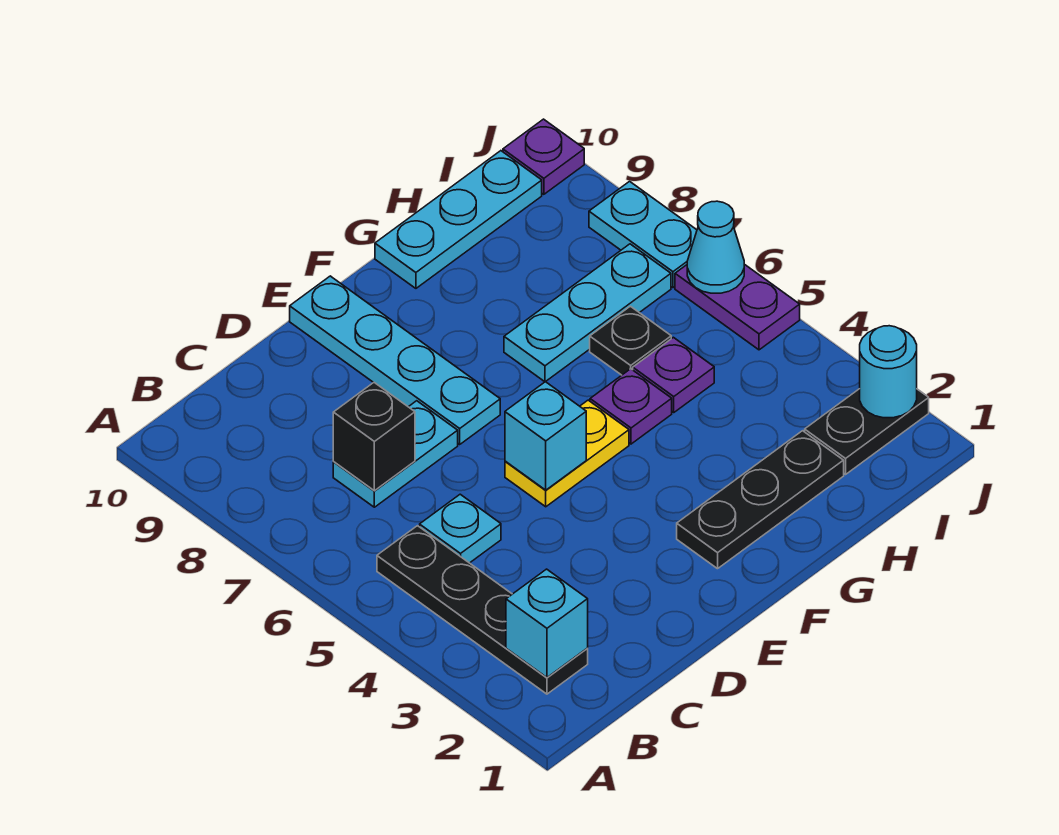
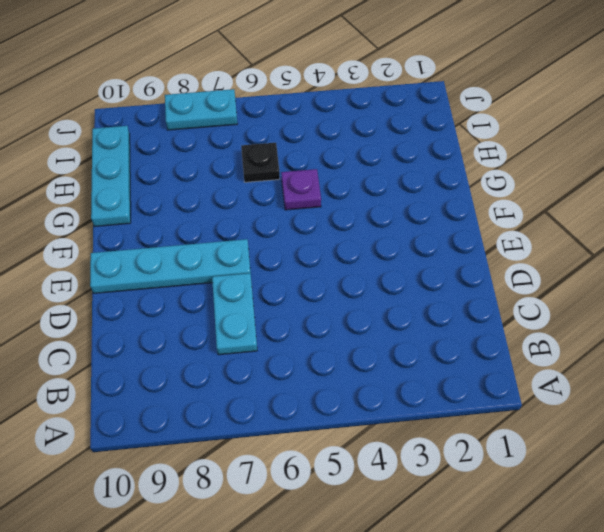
none -> black 1x4 plate [377,526,588,694]
none -> cyan 1x1 plate [420,494,501,563]
none -> yellow 1x2 plate [505,400,629,507]

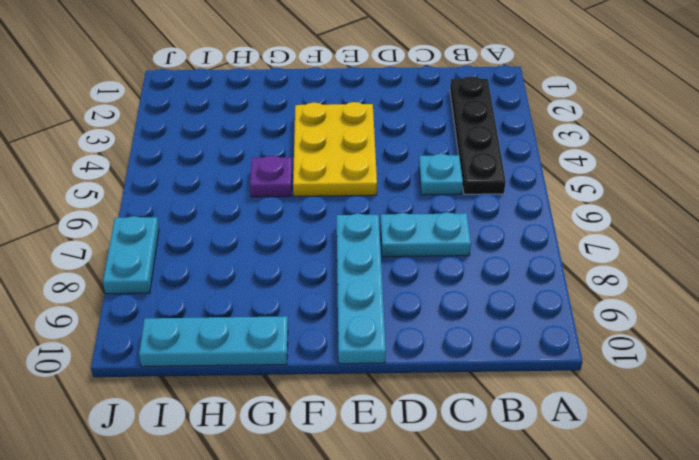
yellow 2x3 plate [293,102,377,196] -> yellow 1x2 plate [505,400,629,507]
none -> black 1x3 plate [677,431,844,569]
none -> cyan 1x3 plate [504,244,671,382]
none -> purple 1x1 plate [633,337,714,412]

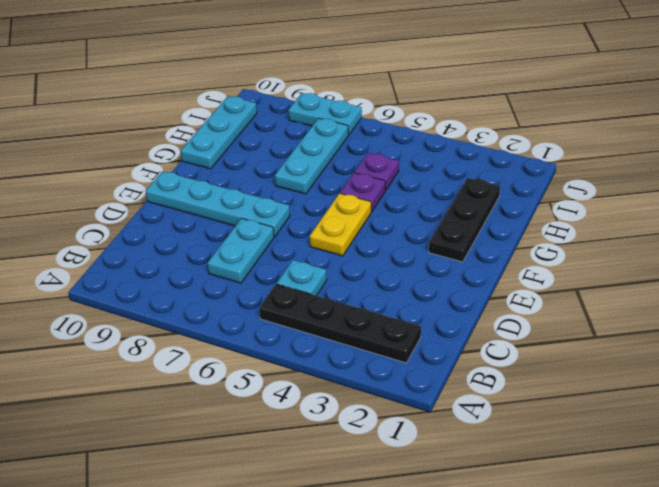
none -> black 1x1 plate [590,306,671,375]
none -> black 1x2 plate [805,389,929,474]
none -> purple 1x2 plate [675,264,800,350]

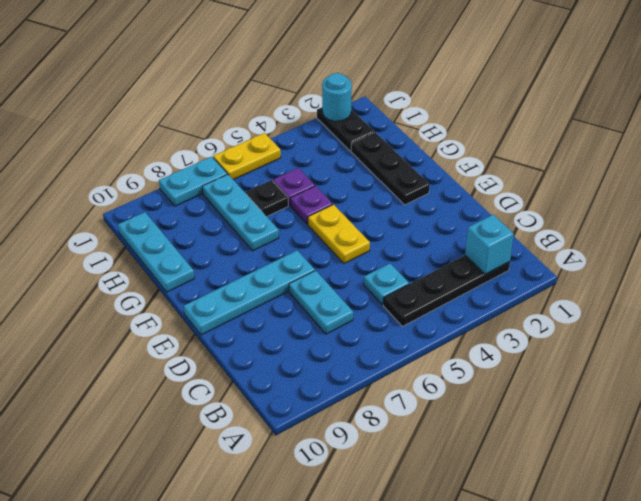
yellow 1x2 plate [213,133,281,180] -> purple 1x2 plate [675,264,800,350]
none -> purple 1x1 plate [503,119,584,194]
none -> black 1x1 brick [333,383,415,491]
none -> cyan 1x1 brick [505,382,586,490]

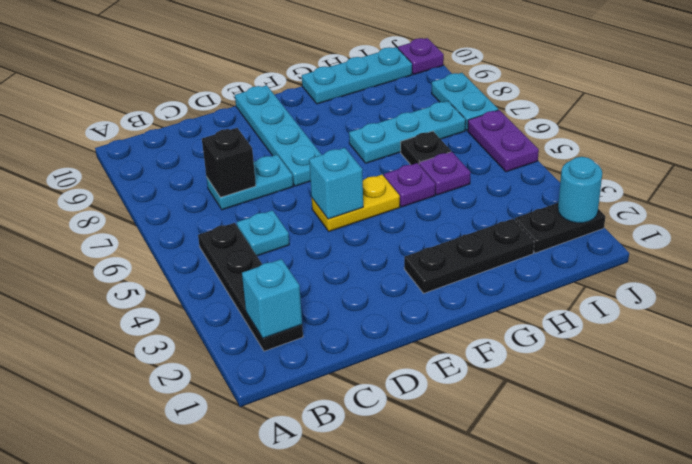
none -> cyan 1x1 cone [687,201,744,293]

